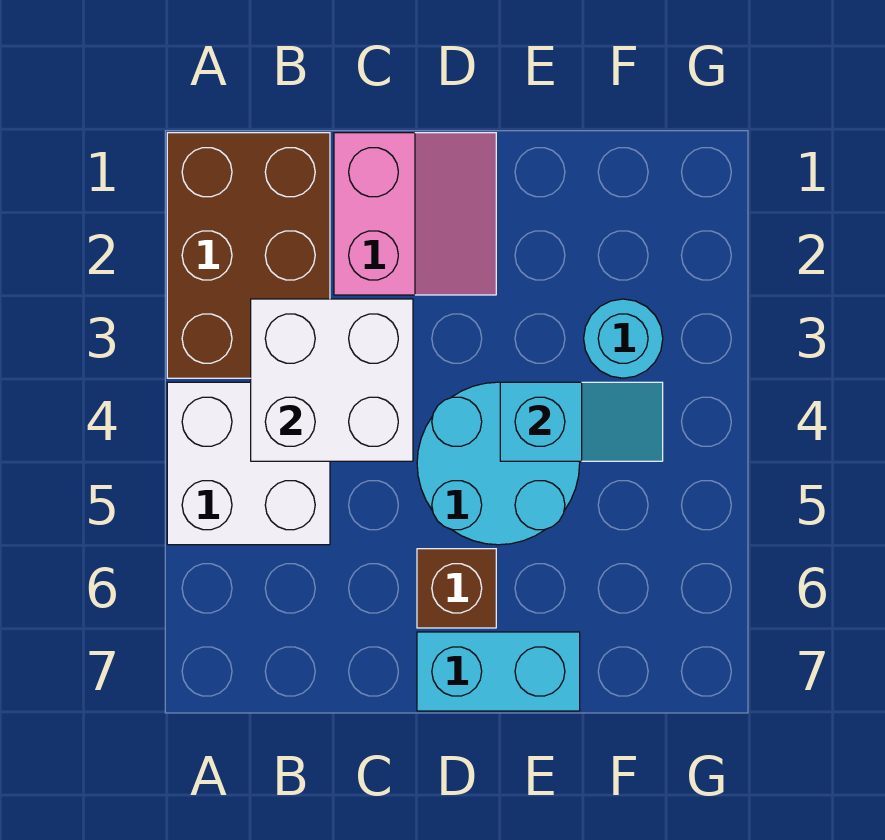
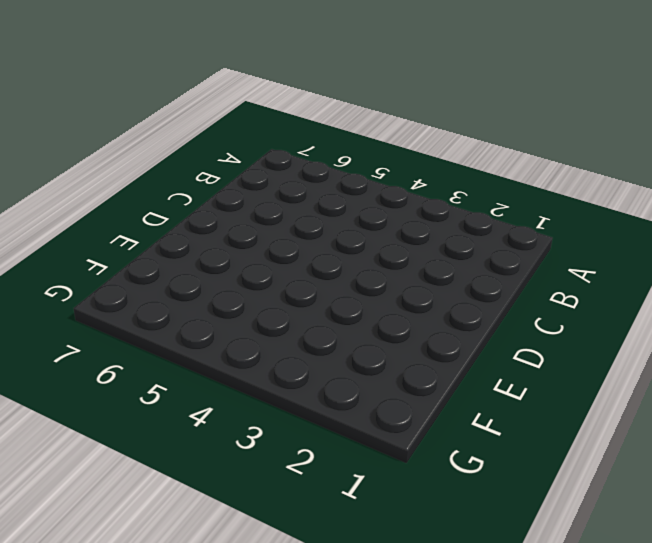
none -> brown 2x3 brick [167,133,330,378]
none -> white 2x2 brick [167,382,330,545]

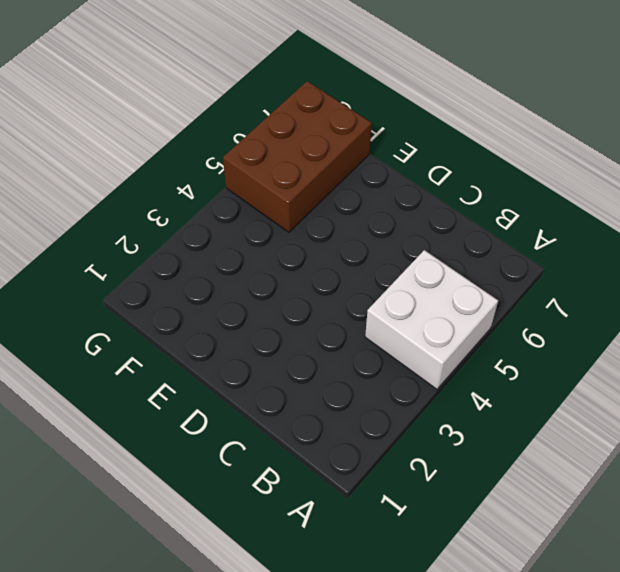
brown 2x3 brick [223,81,372,232] -> brown 2x3 brick moved to [167,133,330,378]
none -> pink 2x2 slope [334,133,496,295]
none -> cyan 2x2 round brick [417,382,580,545]

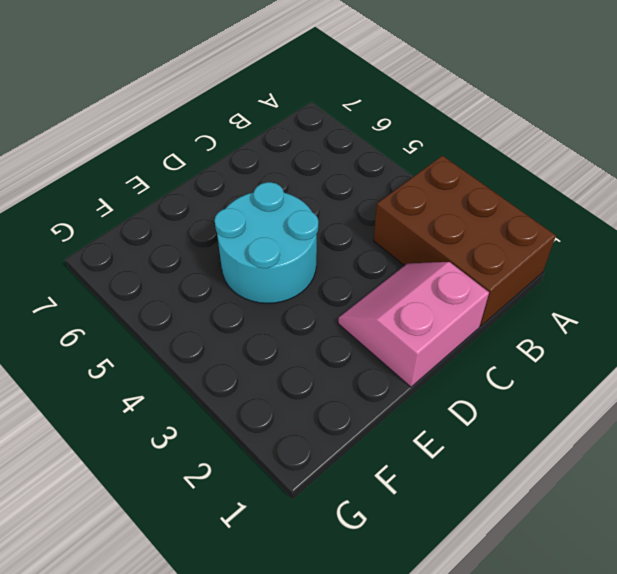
pink 2x2 slope [338,262,489,387] -> pink 2x2 slope turned to [334,133,496,295]
none -> white 2x2 brick [167,382,330,545]
none -> brown 1x1 brick [417,549,496,628]

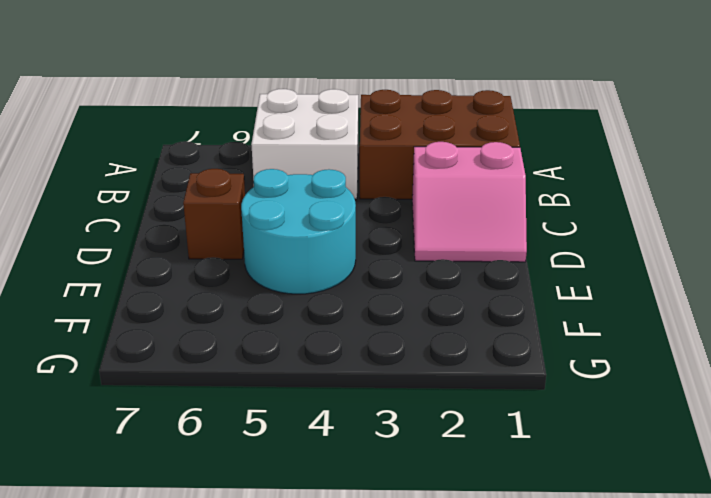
none -> cyan 1x2 brick [417,632,580,711]
none -> cyan 1x1 round brick [584,299,663,378]

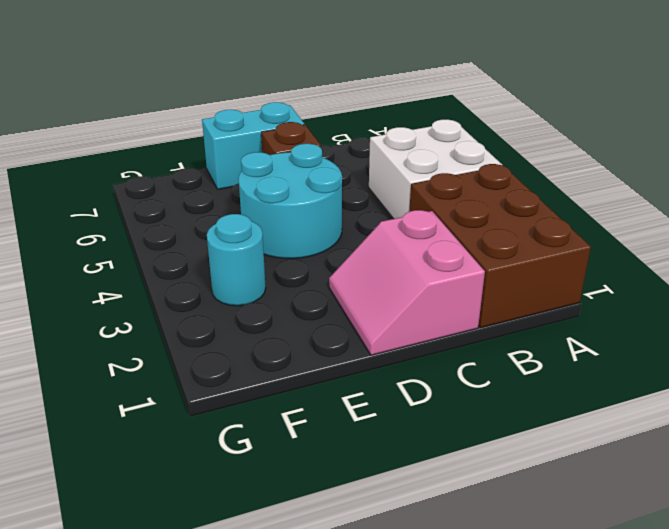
none -> white 2x2 brick [251,299,413,461]
none -> cyan 1x2 slope [500,382,663,461]

